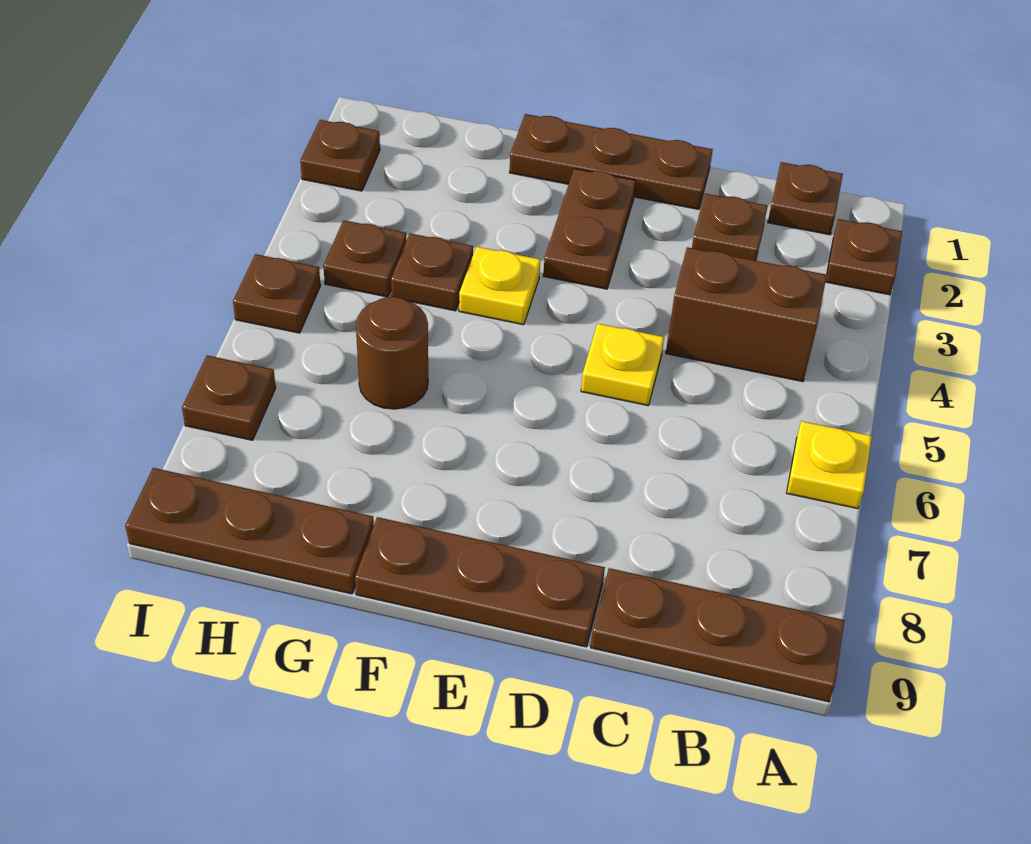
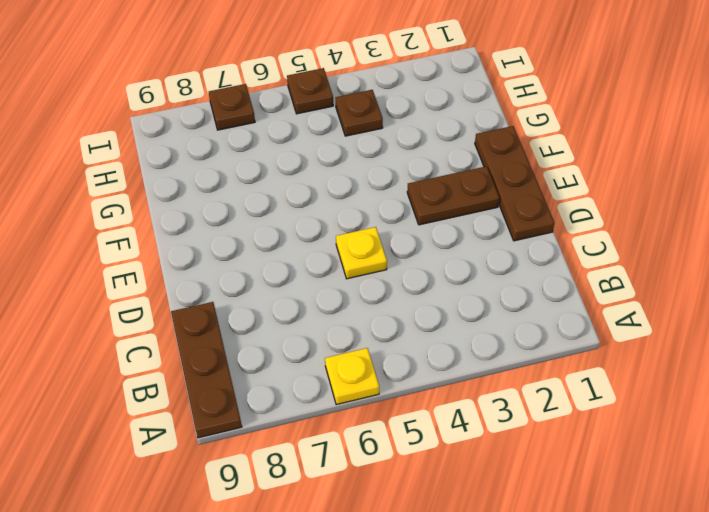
none -> brown 1x1 plate [825,219,902,295]
none -> brown 1x1 plate [768,162,843,235]
none -> brown 1x2 brick [666,247,827,382]

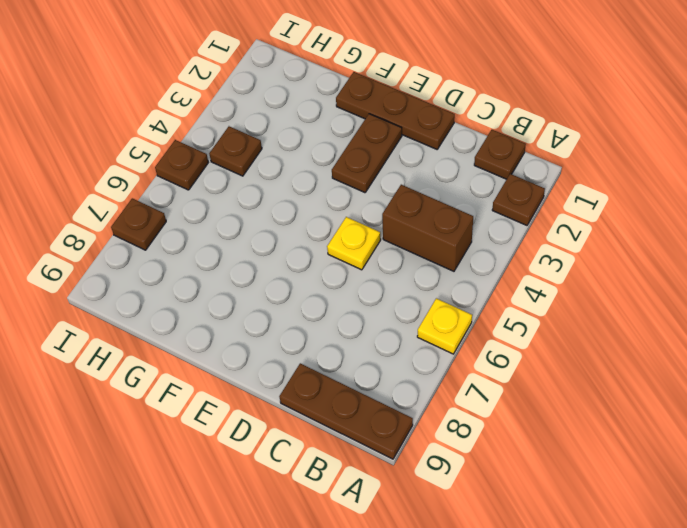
none -> brown 1x1 plate [692,194,768,261]
none -> brown 1x3 plate [355,517,605,647]
none -> yellow 1x1 plate [459,247,540,325]

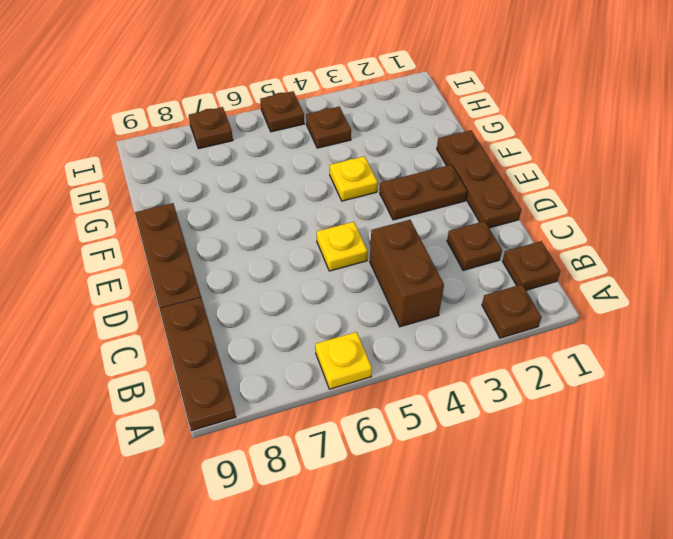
none -> brown 1x1 plate [391,233,473,311]
none -> brown 1x1 round brick [356,297,428,409]
none -> brown 1x3 plate [125,468,374,594]

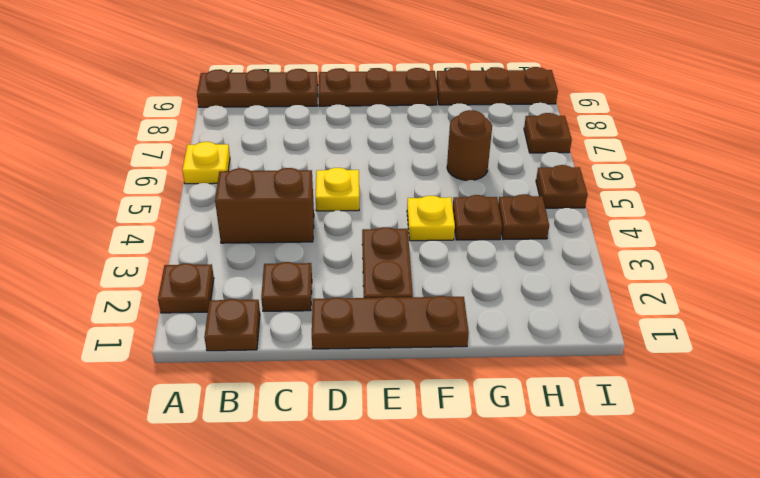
none -> brown 1x1 plate [300,120,380,191]

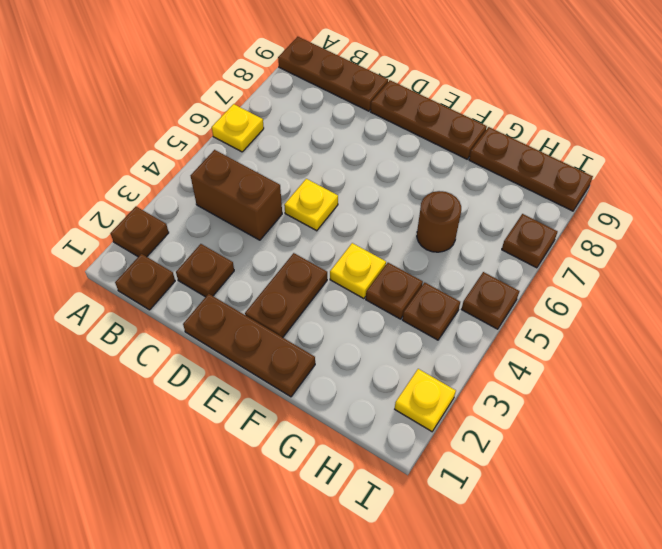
yellow 1x1 plate [395,369,456,431] -> brown 1x1 plate [300,120,380,191]

